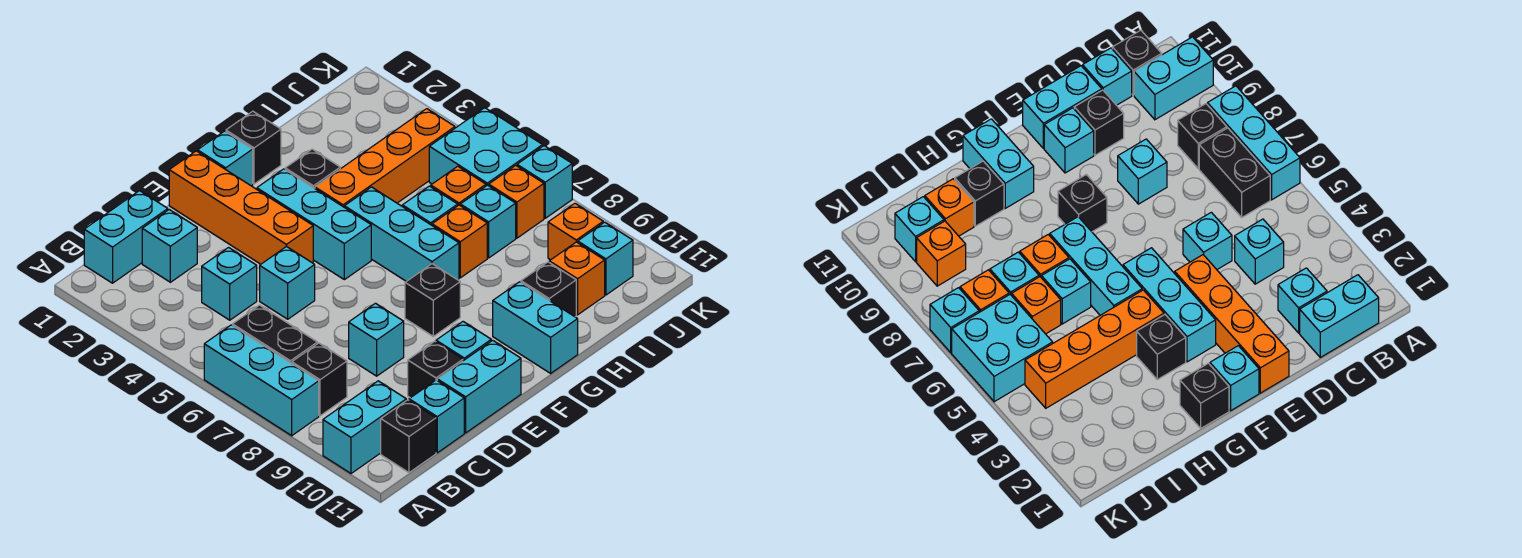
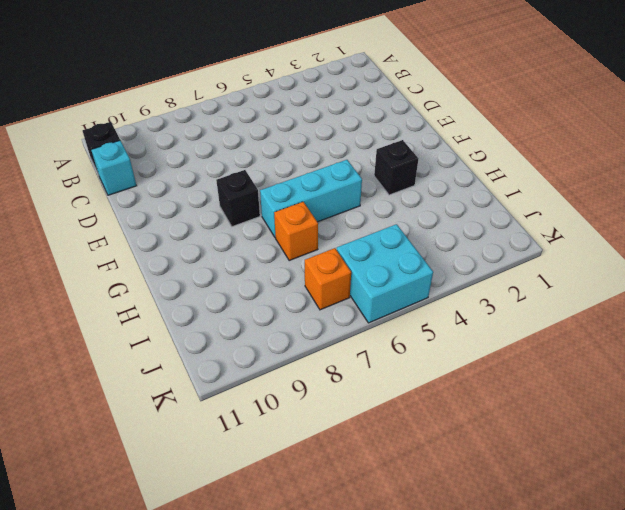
none -> cyan 1x3 brick [204,325,319,436]
none -> cyan 1x2 brick [323,381,406,473]
none -> cyan 1x2 brick [84,191,168,283]
none -> black 1x2 brick [233,305,317,363]

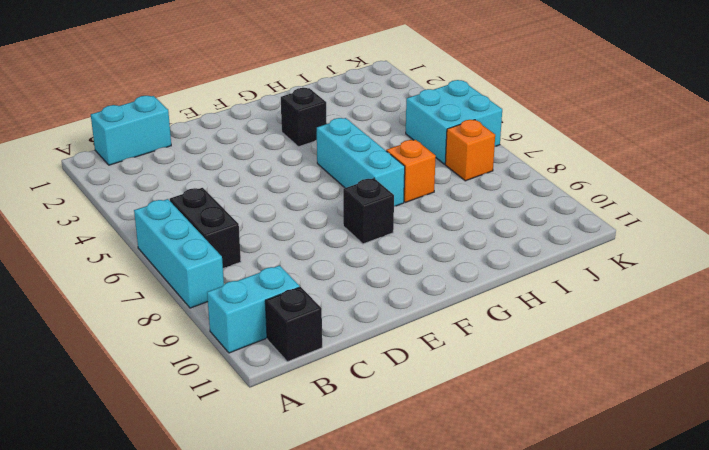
none -> black 1x1 brick [292,343,347,416]
none -> cyan 1x1 brick [142,210,197,282]
none -> cyan 1x1 brick [202,248,257,320]
none -> cyan 1x1 brick [409,380,464,453]

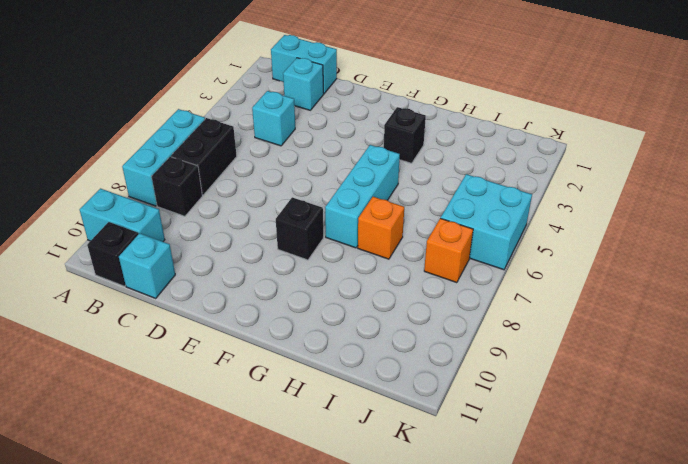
none -> cyan 1x1 brick [260,246,315,319]
none -> cyan 1x1 brick [349,303,404,376]
none -> black 1x1 brick [408,341,463,398]
none -> cyan 1x2 brick [437,340,521,433]

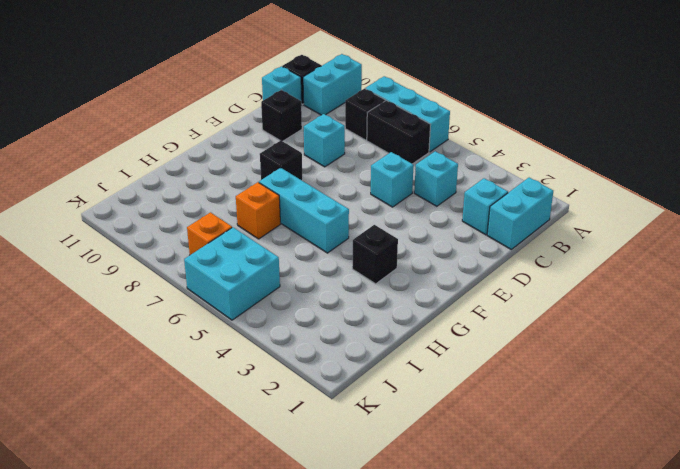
none -> cyan 1x2 brick [437,340,521,433]
none -> orange 1x4 brick [169,151,313,264]
none -> cyan 1x1 brick [436,322,491,361]
none -> cyan 1x1 brick [198,131,253,186]

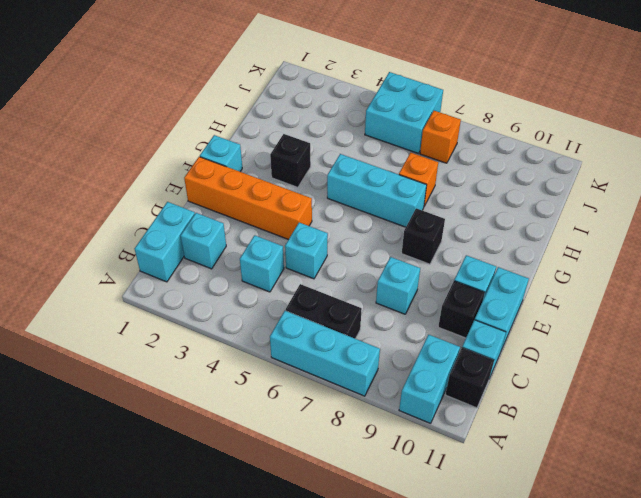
none -> black 1x1 brick [292,343,347,416]
none -> cyan 1x3 brick [257,169,371,280]
none -> black 1x1 brick [226,111,281,184]
none -> orange 1x4 brick [315,109,455,207]

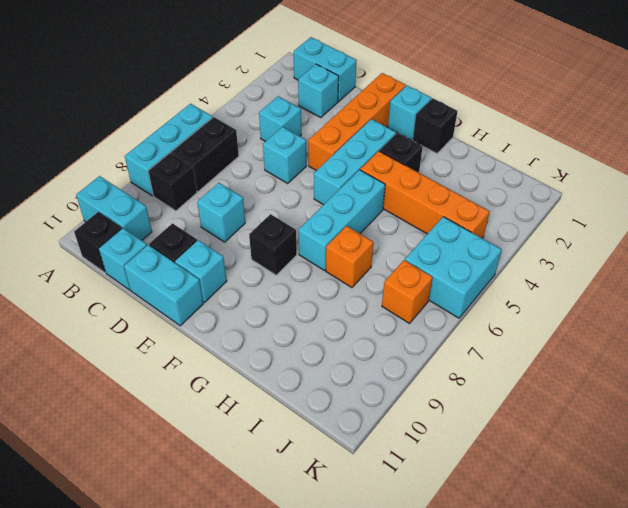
none -> cyan 1x2 brick [493,282,578,373]
none -> cyan 1x1 brick [402,186,458,225]
none -> black 1x1 brick [521,262,576,317]
none -> orange 1x1 brick [431,166,486,205]

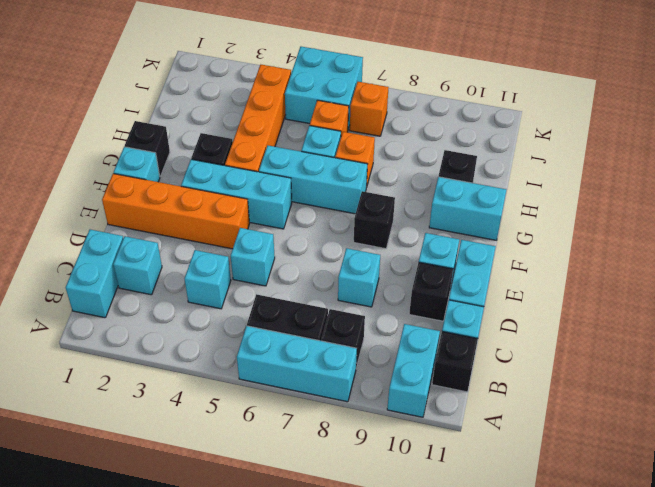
none -> cyan 1x1 brick [460,185,516,258]
none -> orange 1x1 brick [549,242,605,315]
none -> orange 1x1 brick [548,203,603,260]
none -> cyan 1x1 brick [578,222,633,295]

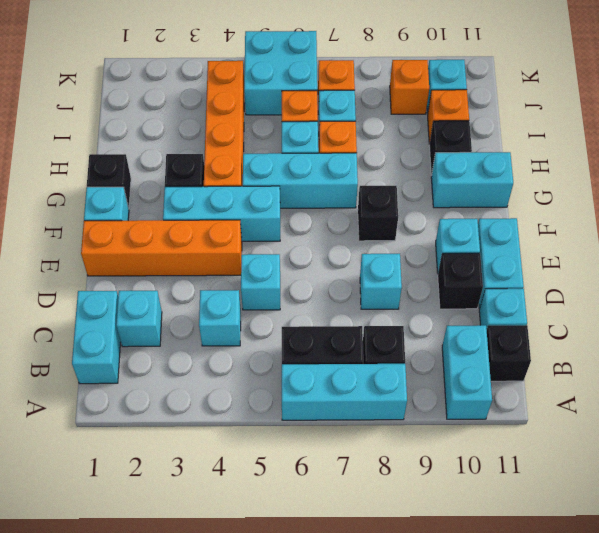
none -> cyan 1x1 brick [517,146,572,218]

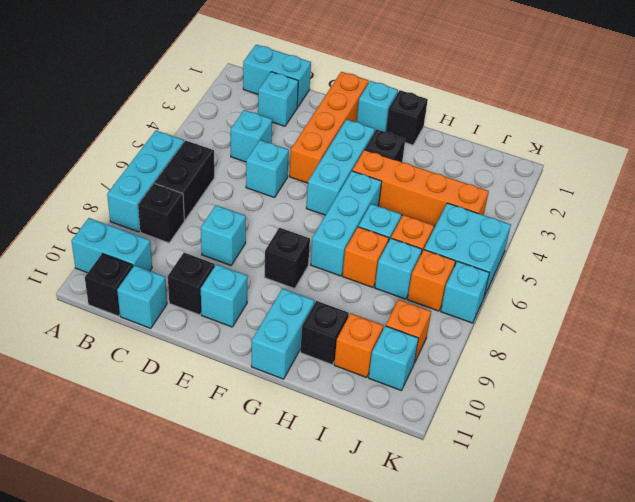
none -> cyan 1x2 brick [437,340,521,433]

